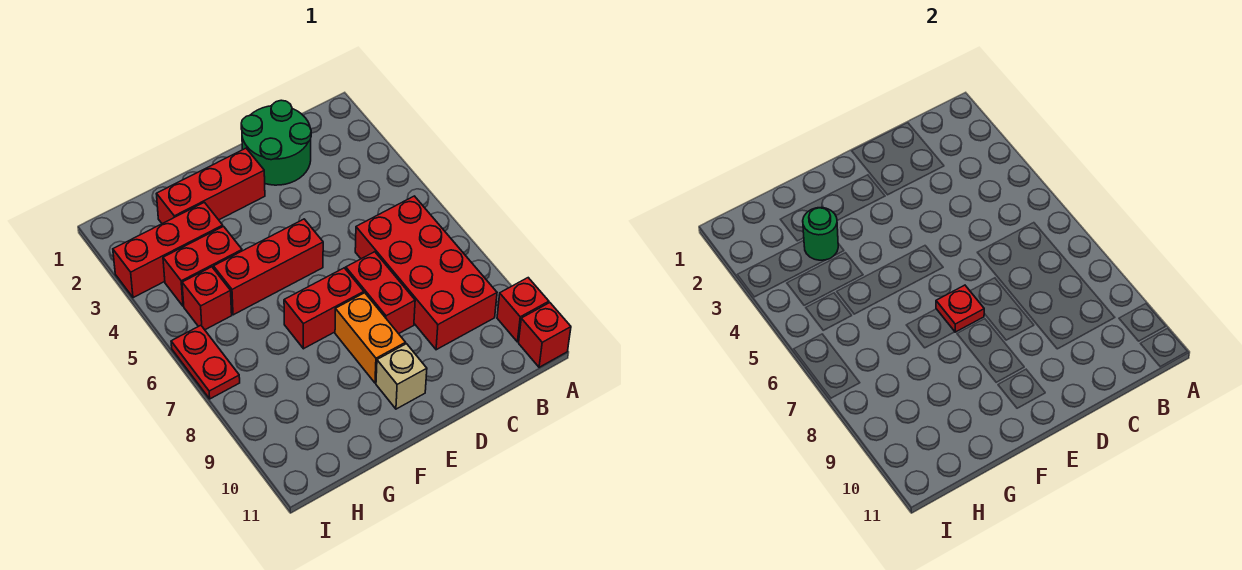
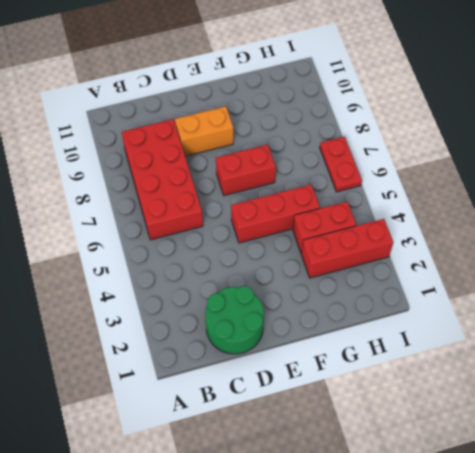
orange 1x2 brick [175,106,233,156] -> orange 1x2 brick turned to [335,293,406,383]
none -> red 1x1 brick [497,278,549,342]
none -> red 1x1 brick [519,303,571,367]
none -> red 1x2 brick [346,252,415,334]

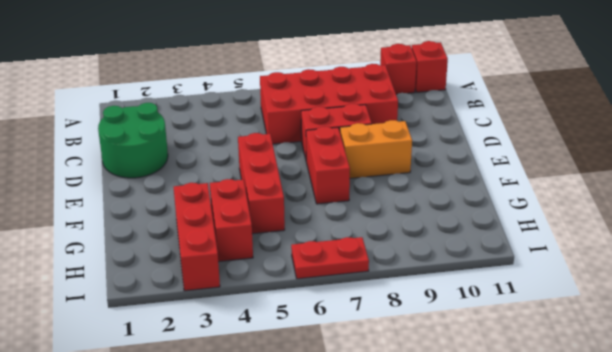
none -> red 1x3 brick [157,148,265,224]
none -> tan 1x1 brick [376,344,427,409]
none -> red 1x1 brick [182,267,232,330]

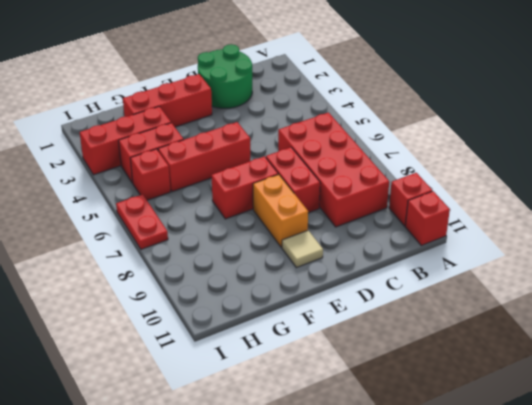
tan 1x1 tile [282,230,323,268] -> tan 1x1 brick [376,344,427,409]
none -> red 1x1 plate [936,285,984,332]
none -> green 1x1 round brick [803,208,838,260]

